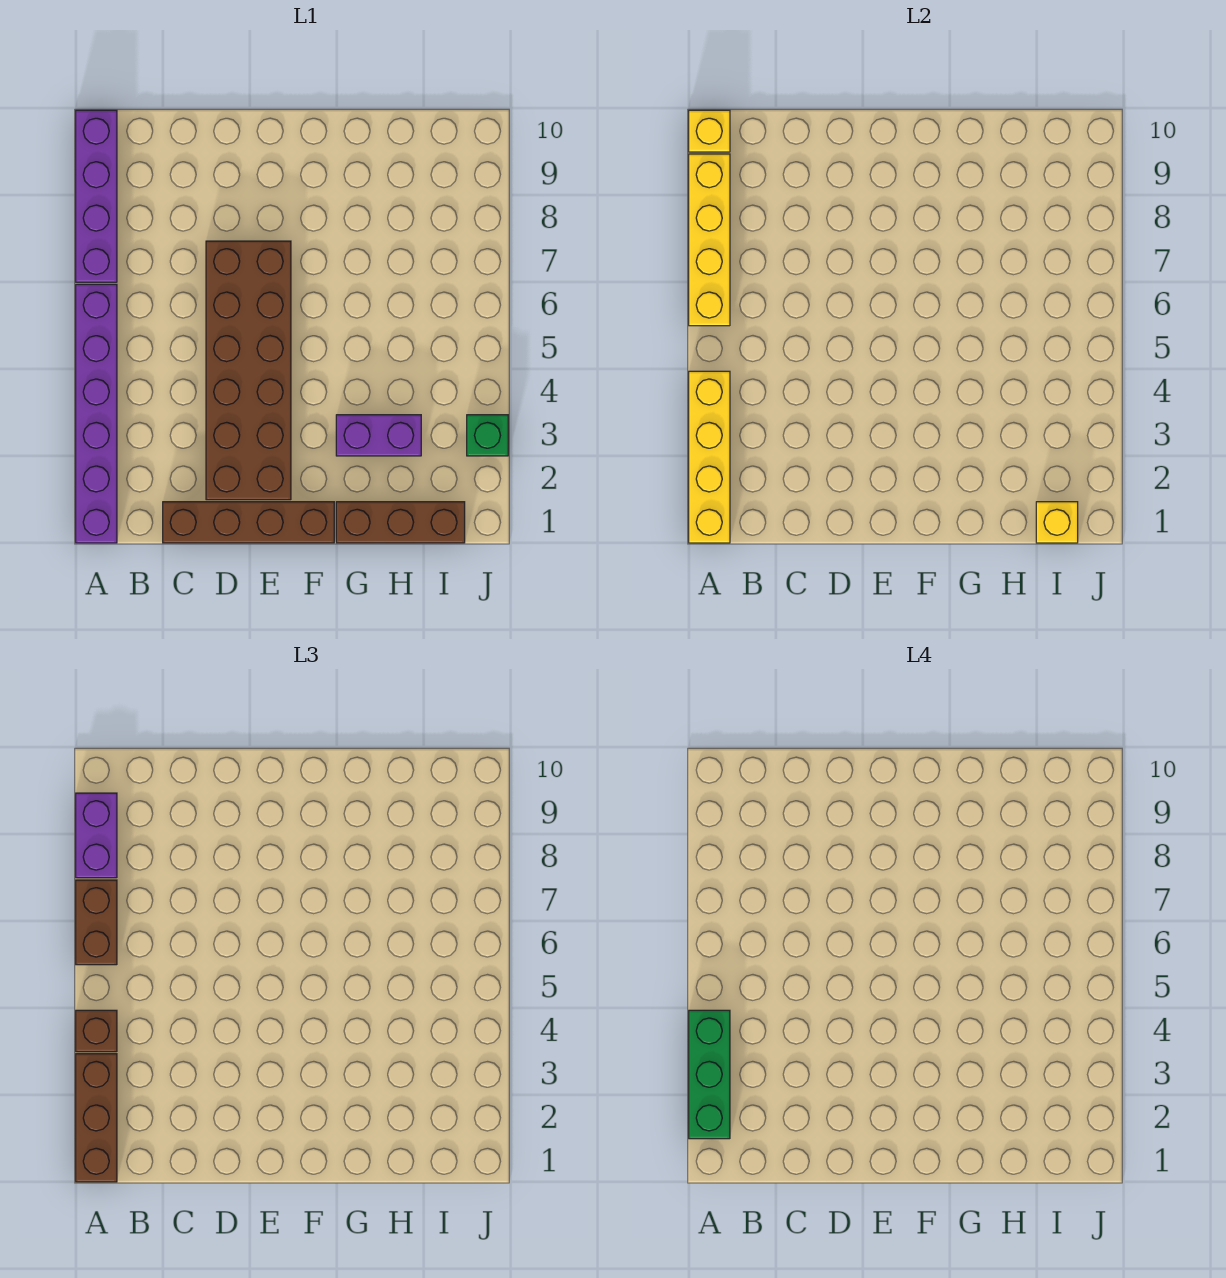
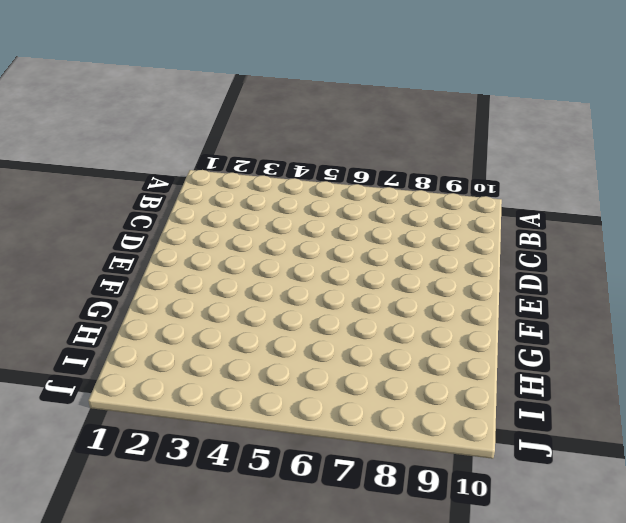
none -> purple 1x6 brick [76,284,117,543]
none -> purple 1x4 brick [76,110,117,282]
none -> brown 1x4 brick [163,502,334,543]

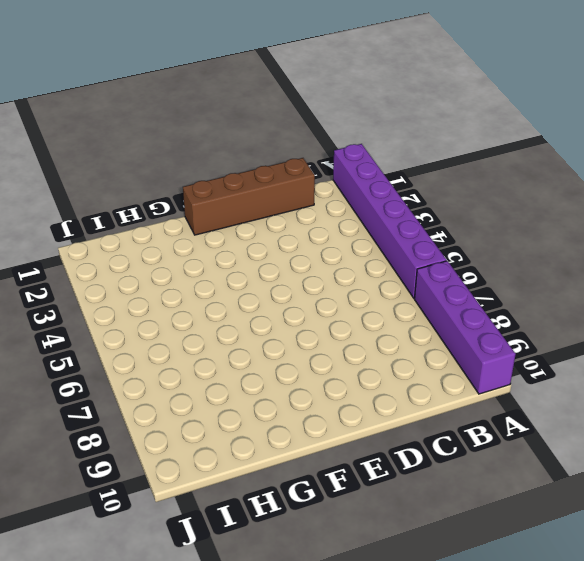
none -> brown 2x6 brick [206,241,291,500]
none -> brown 1x3 brick [336,502,465,543]
none -> purple 1x2 brick [336,415,421,456]

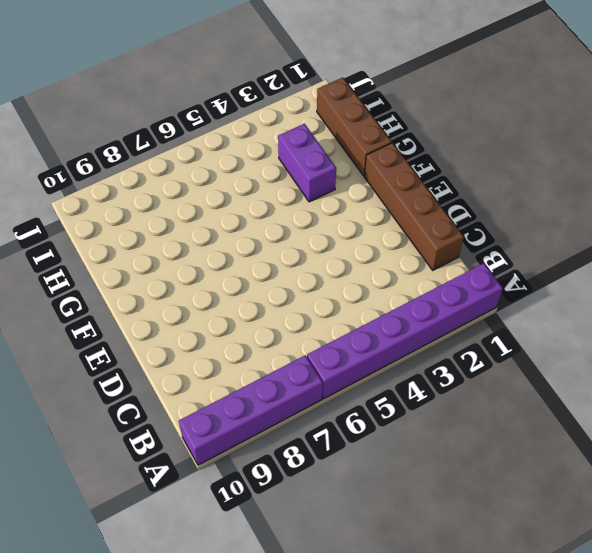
none -> brown 2x6 brick [206,241,291,500]
none -> green 1x1 brick [467,415,508,456]
none -> yellow 1x4 brick [689,371,730,543]

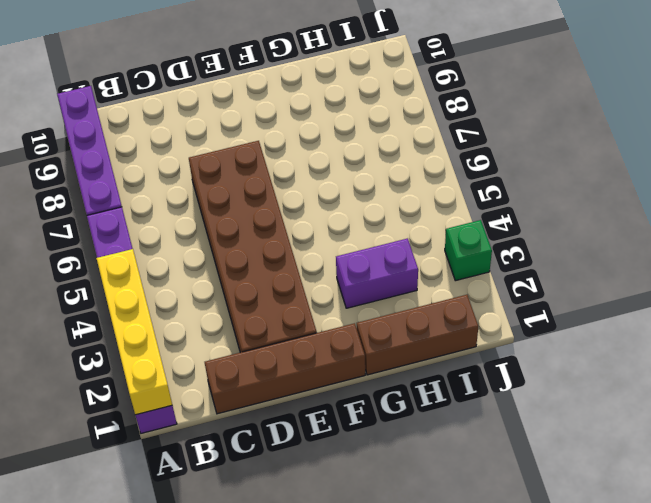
none -> yellow 1x4 brick [689,154,730,326]
none -> yellow 1x1 brick [689,110,730,152]
none -> yellow 1x1 brick [1036,502,1078,543]

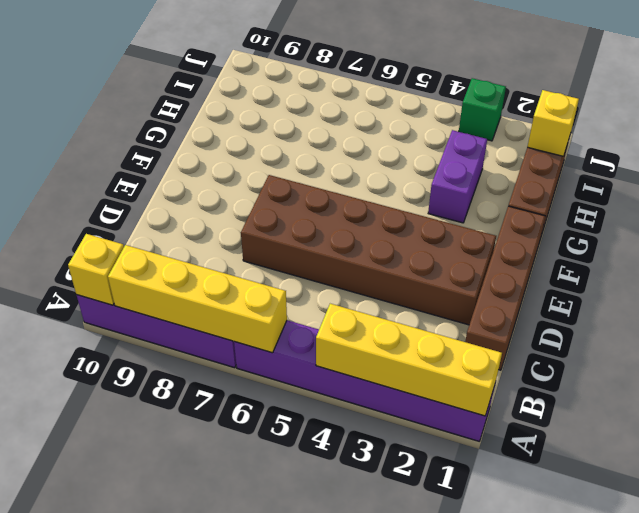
none -> brown 1x3 brick [76,1054,117,1182]
none -> brown 1x1 brick [76,1010,117,1052]
none -> brown 1x2 brick [76,880,117,965]

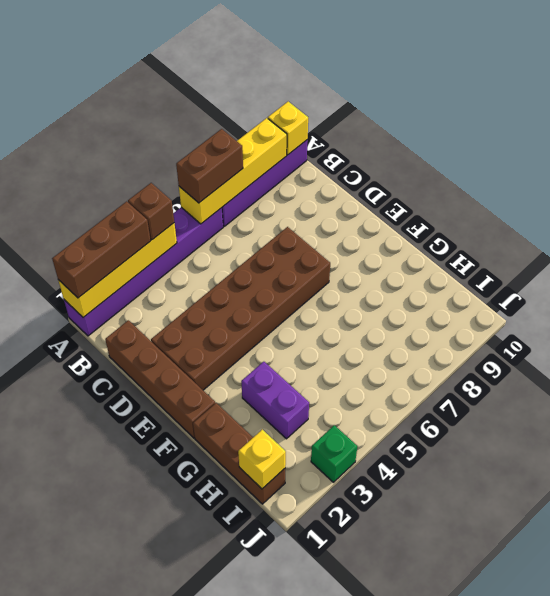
none -> purple 1x2 brick [76,793,117,878]
none -> green 1x3 brick [689,1010,730,1139]

